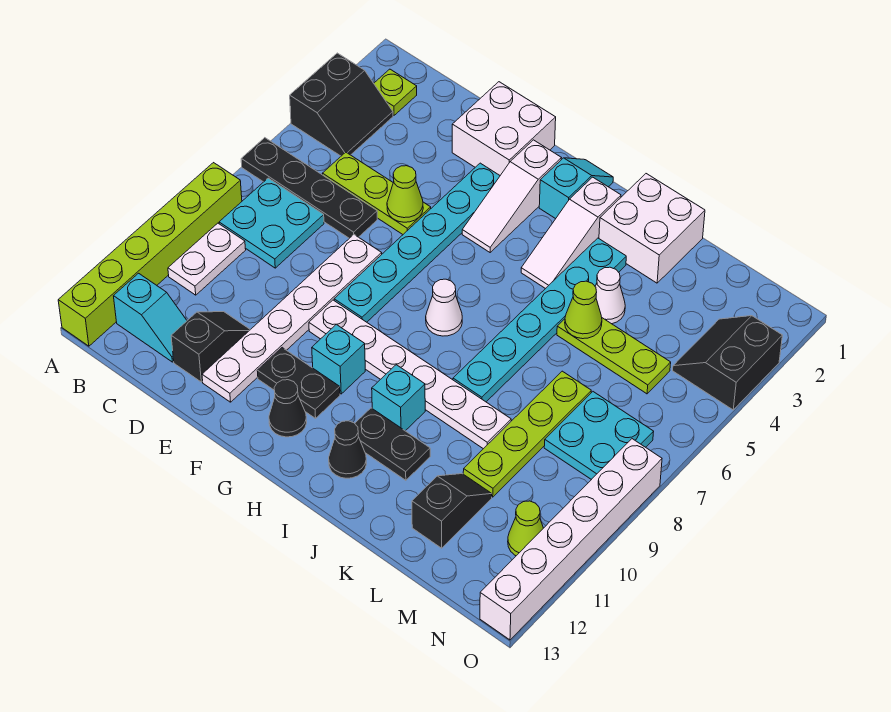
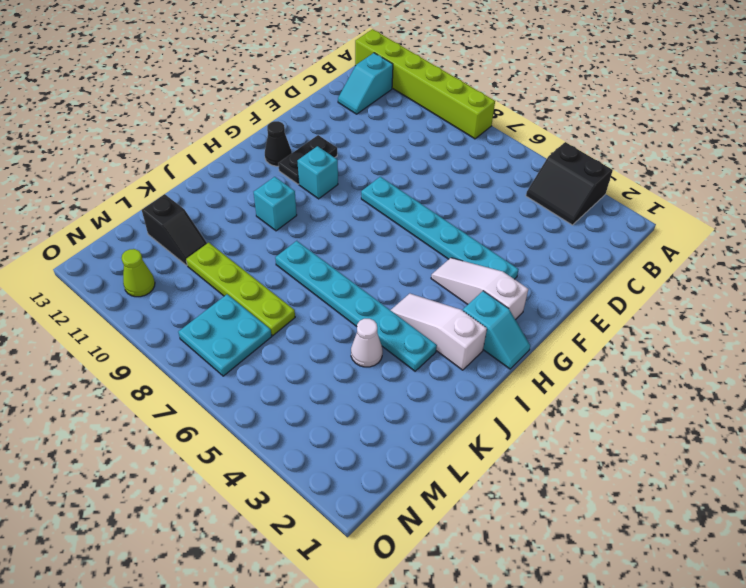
none -> black 1x4 plate [241,138,377,238]
none -> lime 1x1 plate [374,69,417,115]
none -> cyan 2x2 plate [219,178,324,268]
none -> white 1x2 plate [168,223,246,295]

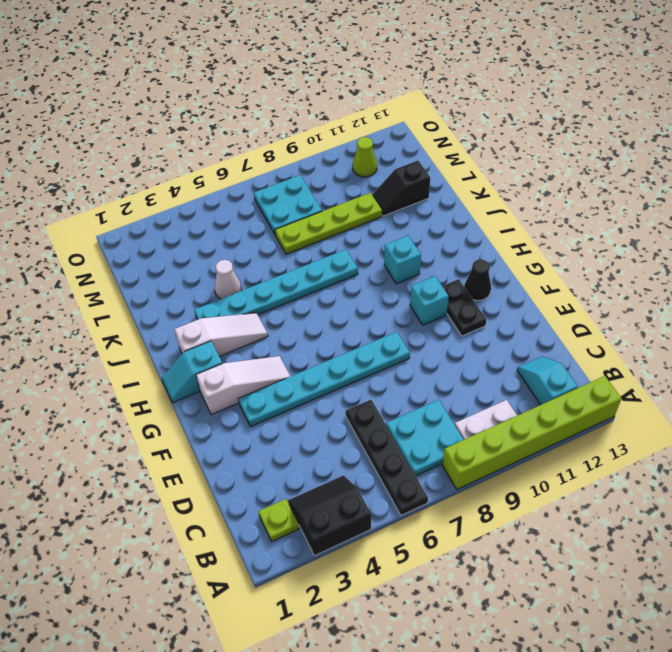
none -> lime 1x3 plate [322,152,431,234]
none -> black 1x2 slope [171,312,250,382]
none -> white 2x2 brick [452,82,556,175]
none -> white 1x6 plate [202,235,382,402]

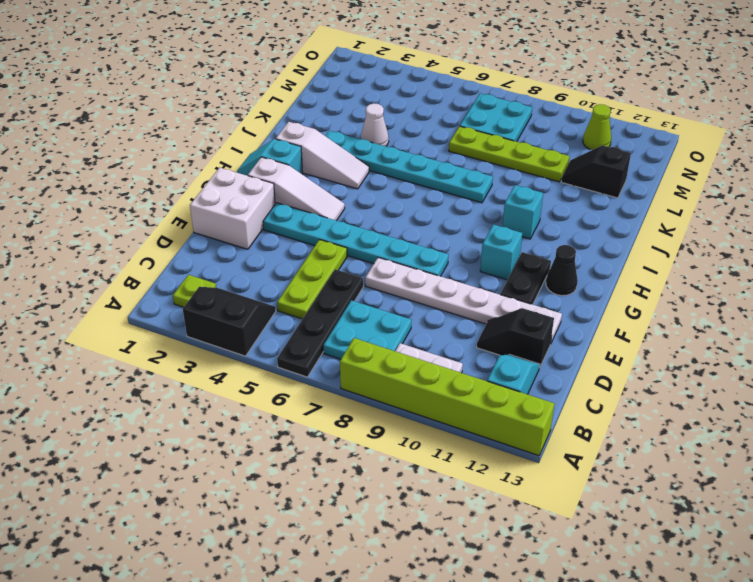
none -> white 1x6 plate [309,300,511,449]
none -> white 1x1 cone [426,279,462,336]
none -> black 1x2 plate [355,408,430,480]
none -> black 1x1 cone [329,421,366,478]

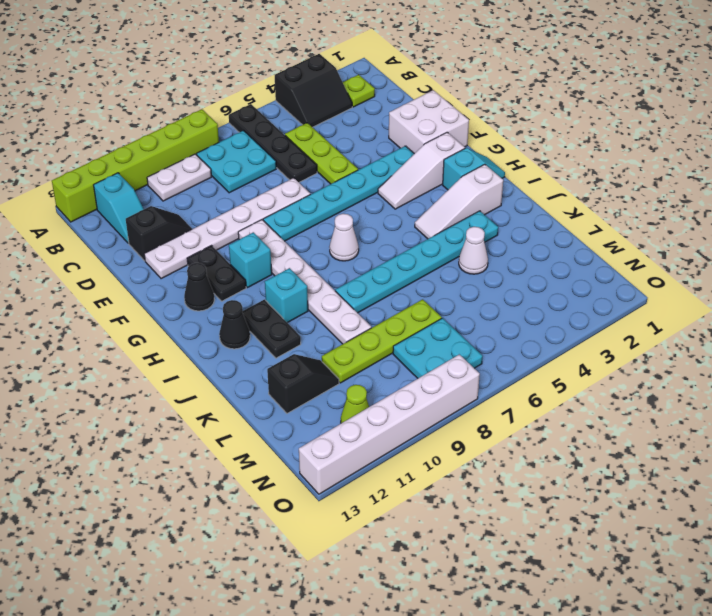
none -> white 2x2 brick [599,174,705,283]
none -> lime 1x3 plate [557,318,671,394]
none -> black 2x2 slope [673,316,782,410]
none -> lime 1x1 cone [387,166,423,222]

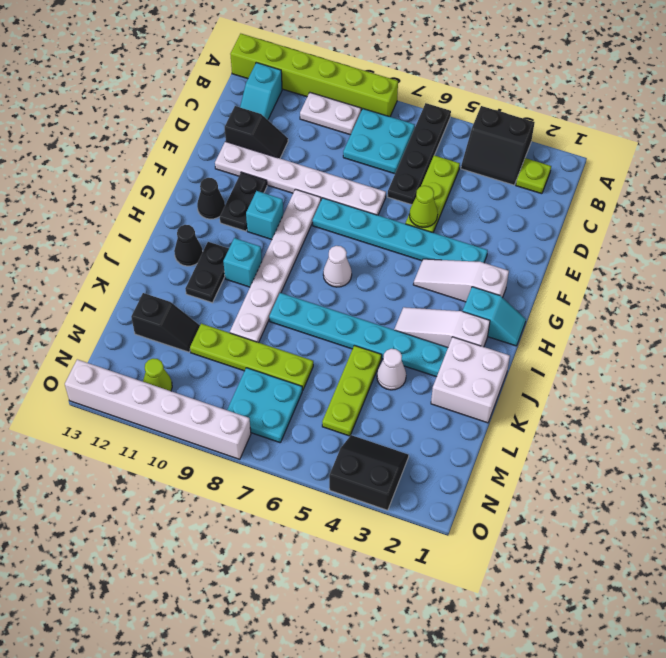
none -> white 2x2 brick [452,82,556,175]
none -> lime 1x1 cone [565,281,602,339]

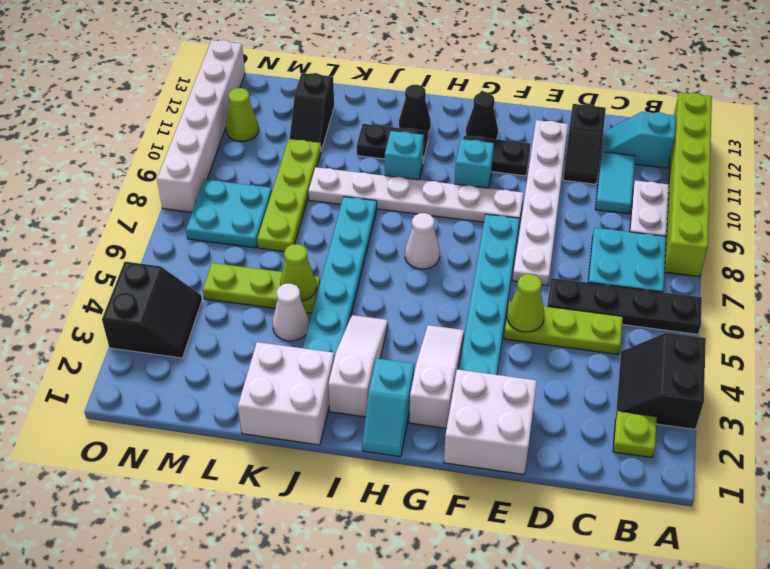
cyan 1x2 tile [595,152,635,214] -> none

